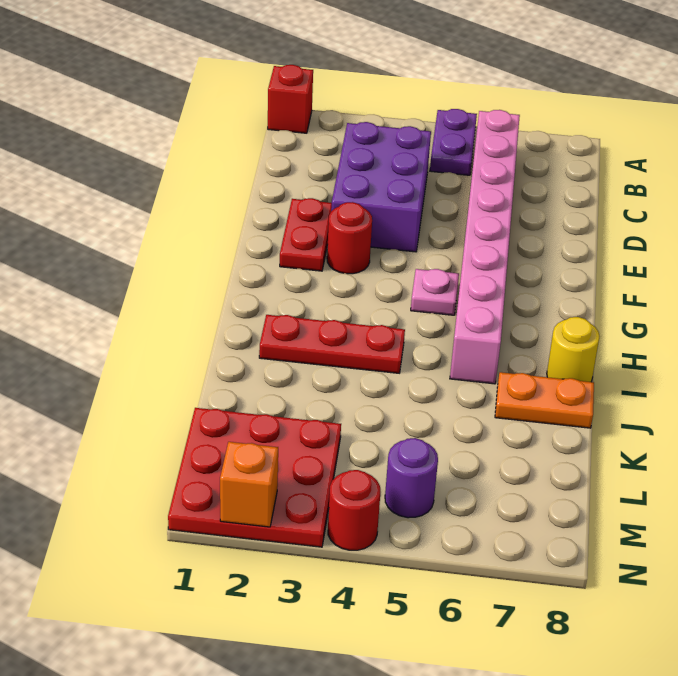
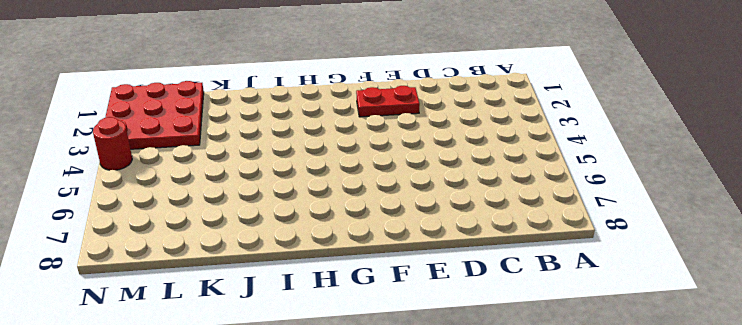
none -> red 1x1 brick [268,65,313,133]
none -> purple 1x2 plate [430,109,477,175]
none -> pink 1x8 brick [450,110,520,384]

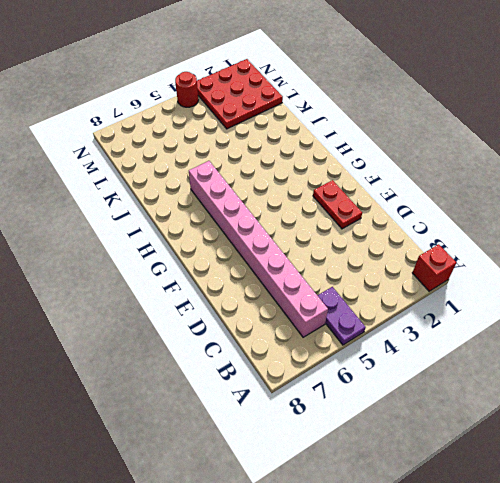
none -> purple 2x3 brick [331,122,431,252]
none -> red 1x1 round brick [327,202,372,274]
none -> pink 1x1 plate [411,269,459,315]

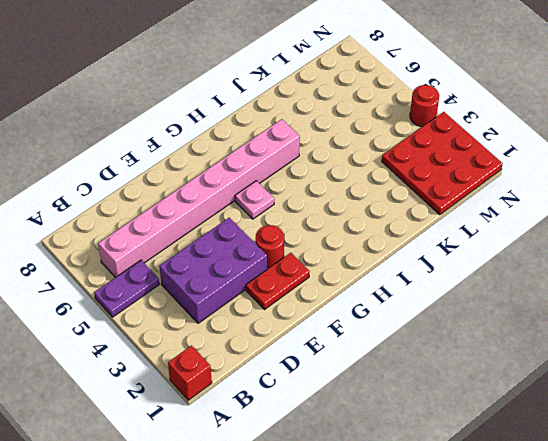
none -> red 1x3 plate [259,315,405,373]
none -> yellow 1x1 round brick [547,317,600,382]
none -> orange 1x2 plate [495,372,594,428]

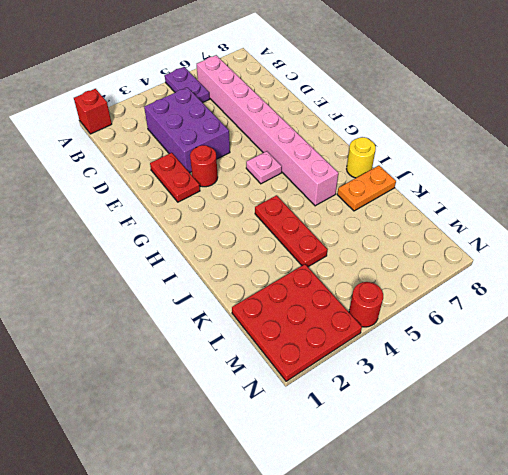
red 1x3 plate [255,195,328,267] -> red 1x3 plate turned to [259,315,405,373]
none -> purple 1x1 round brick [385,438,438,518]
none -> orange 1x1 brick [220,442,278,527]

